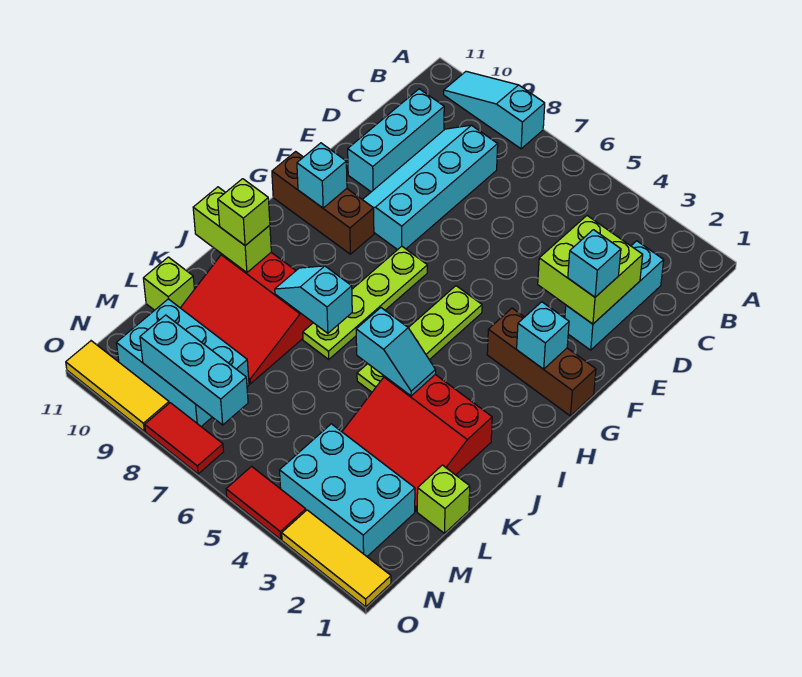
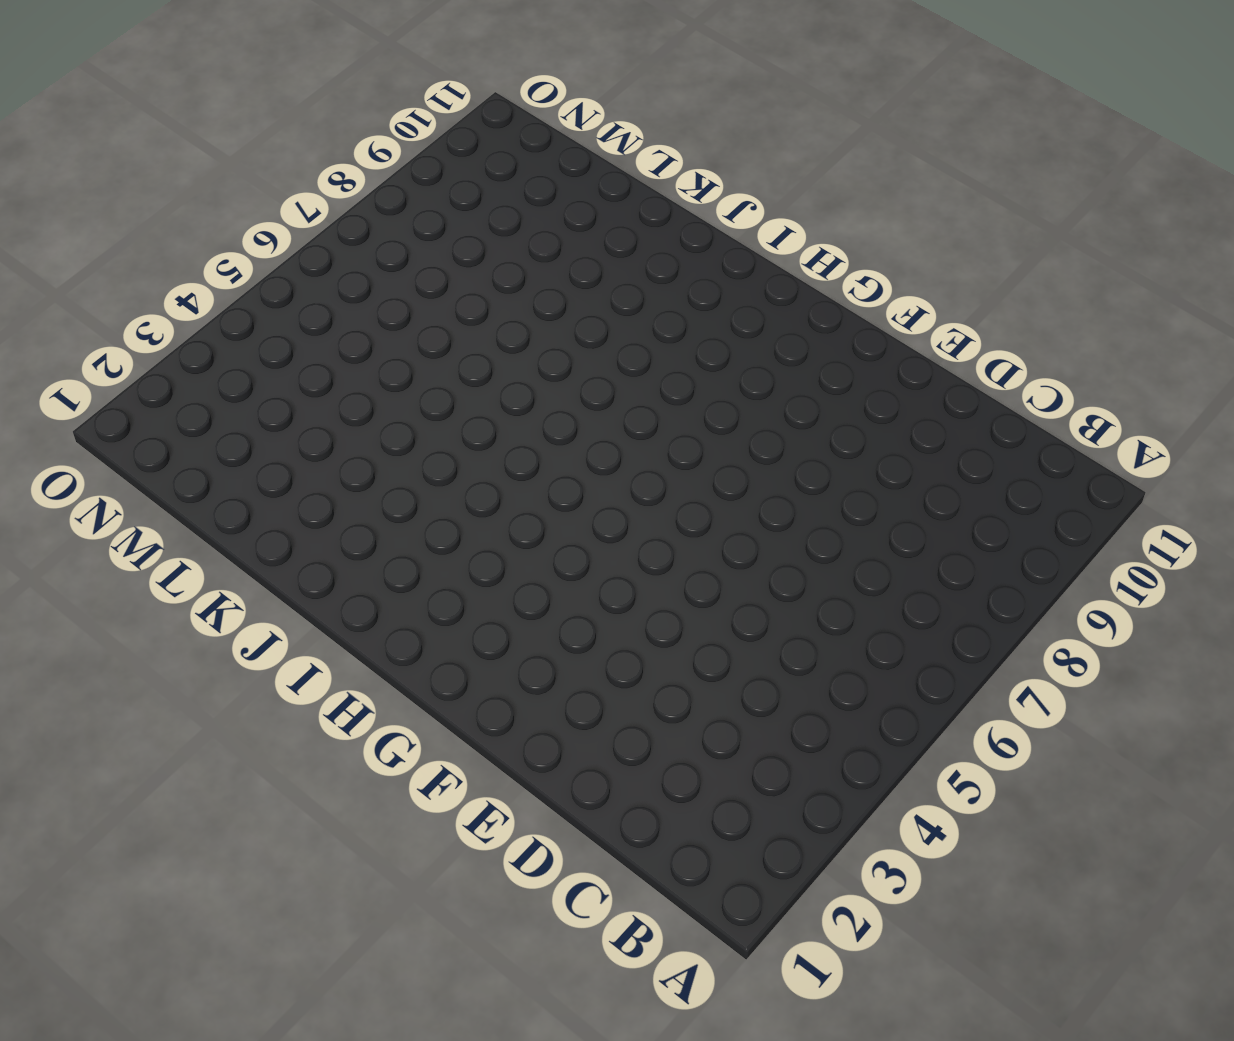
none -> cyan 1x3 slope [444,71,545,149]
none -> cyan 1x3 brick [565,241,664,350]
none -> cyan 2x4 slope [362,125,498,250]

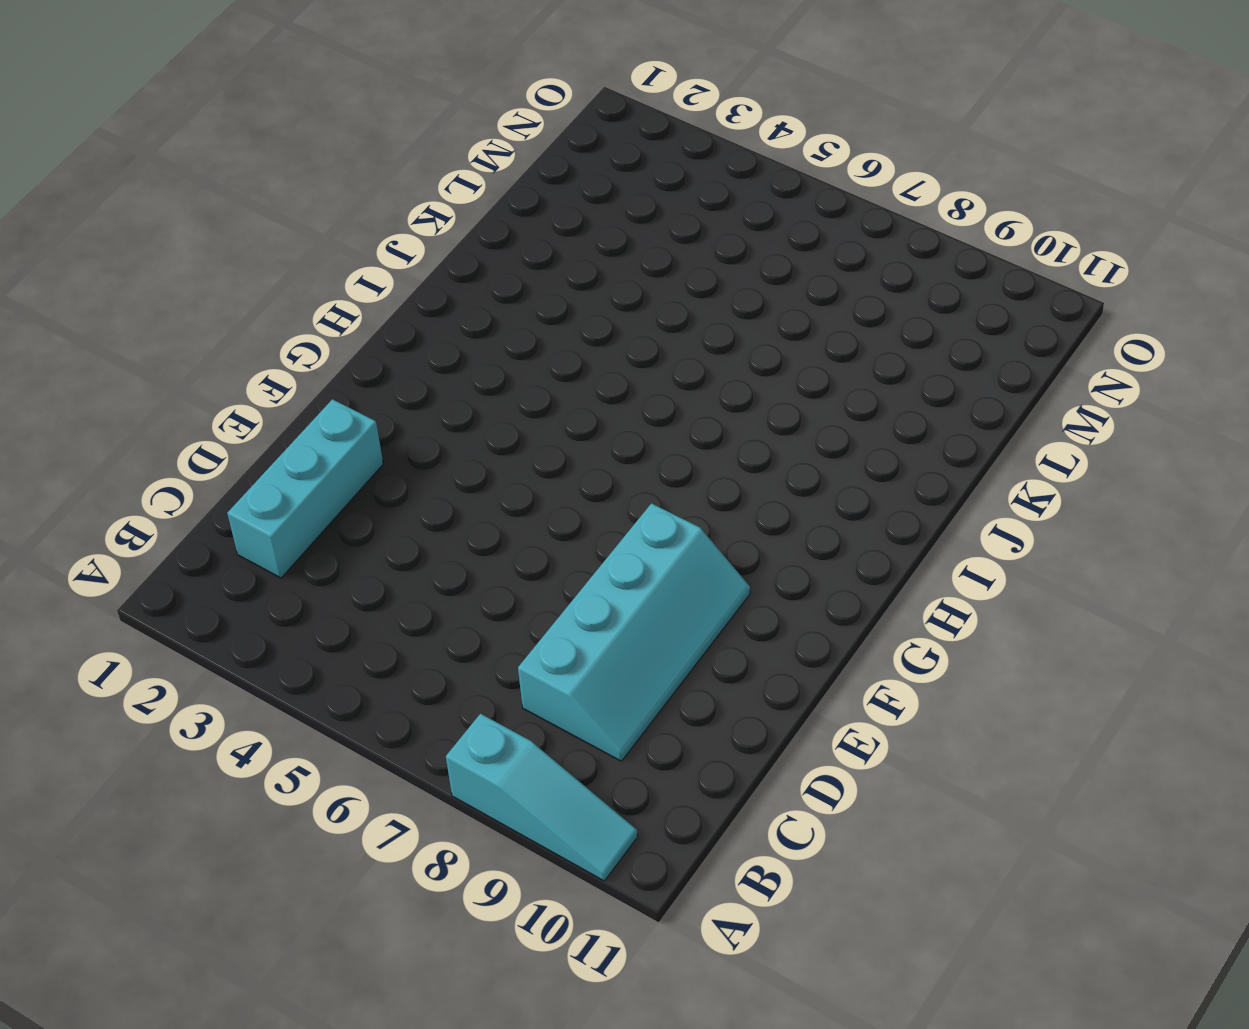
none -> cyan 1x3 brick [348,89,444,192]
none -> brown 1x3 brick [487,308,596,416]
none -> lime 1x4 plate [357,286,482,392]

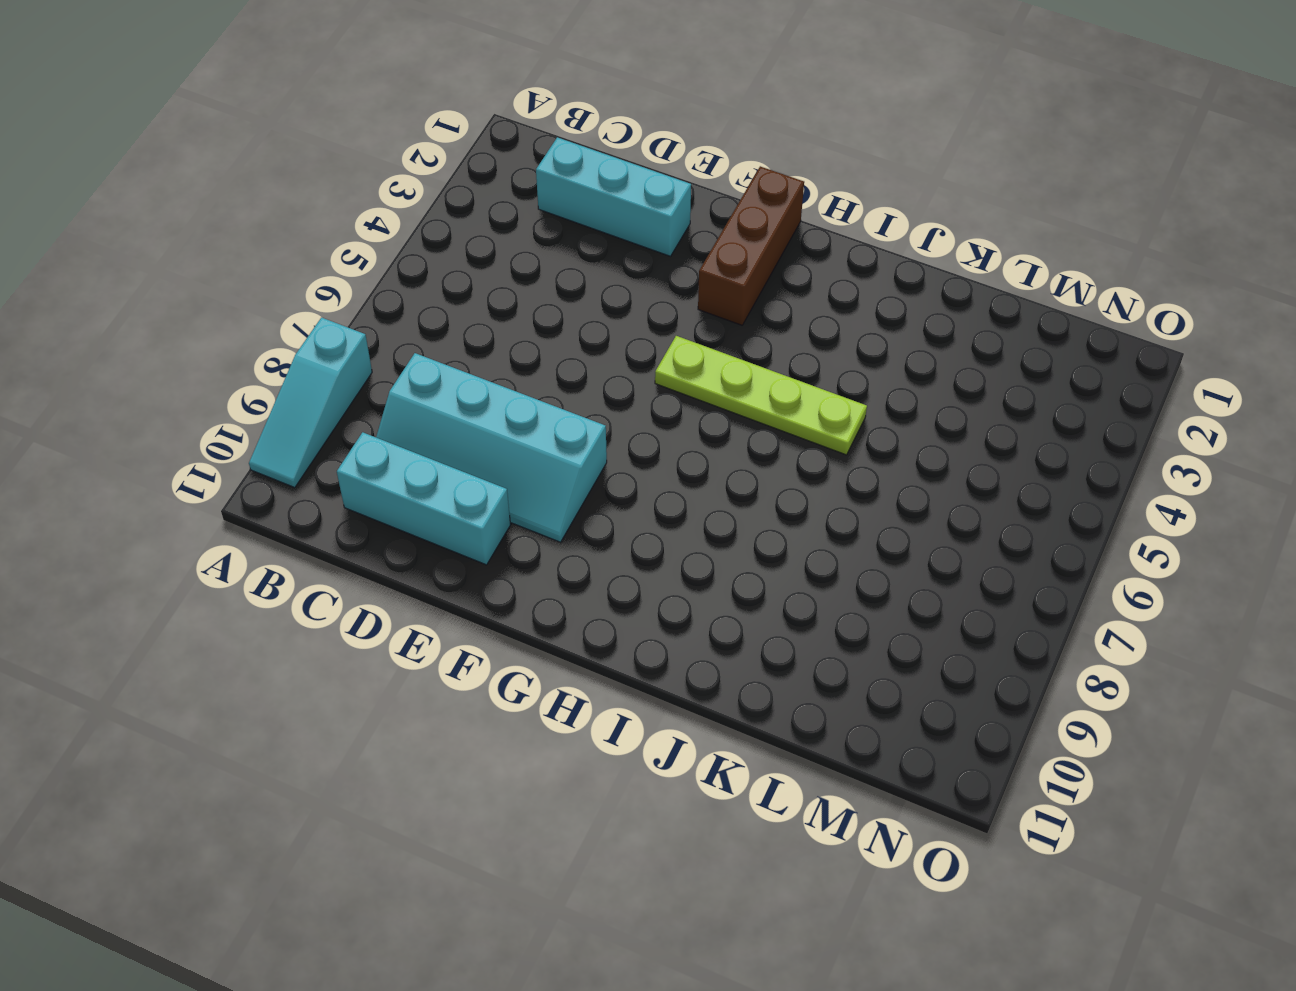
none -> lime 1x4 plate [303,246,427,359]
none -> brown 1x3 brick [272,152,374,254]
none -> red 3x3 slope [342,375,492,511]

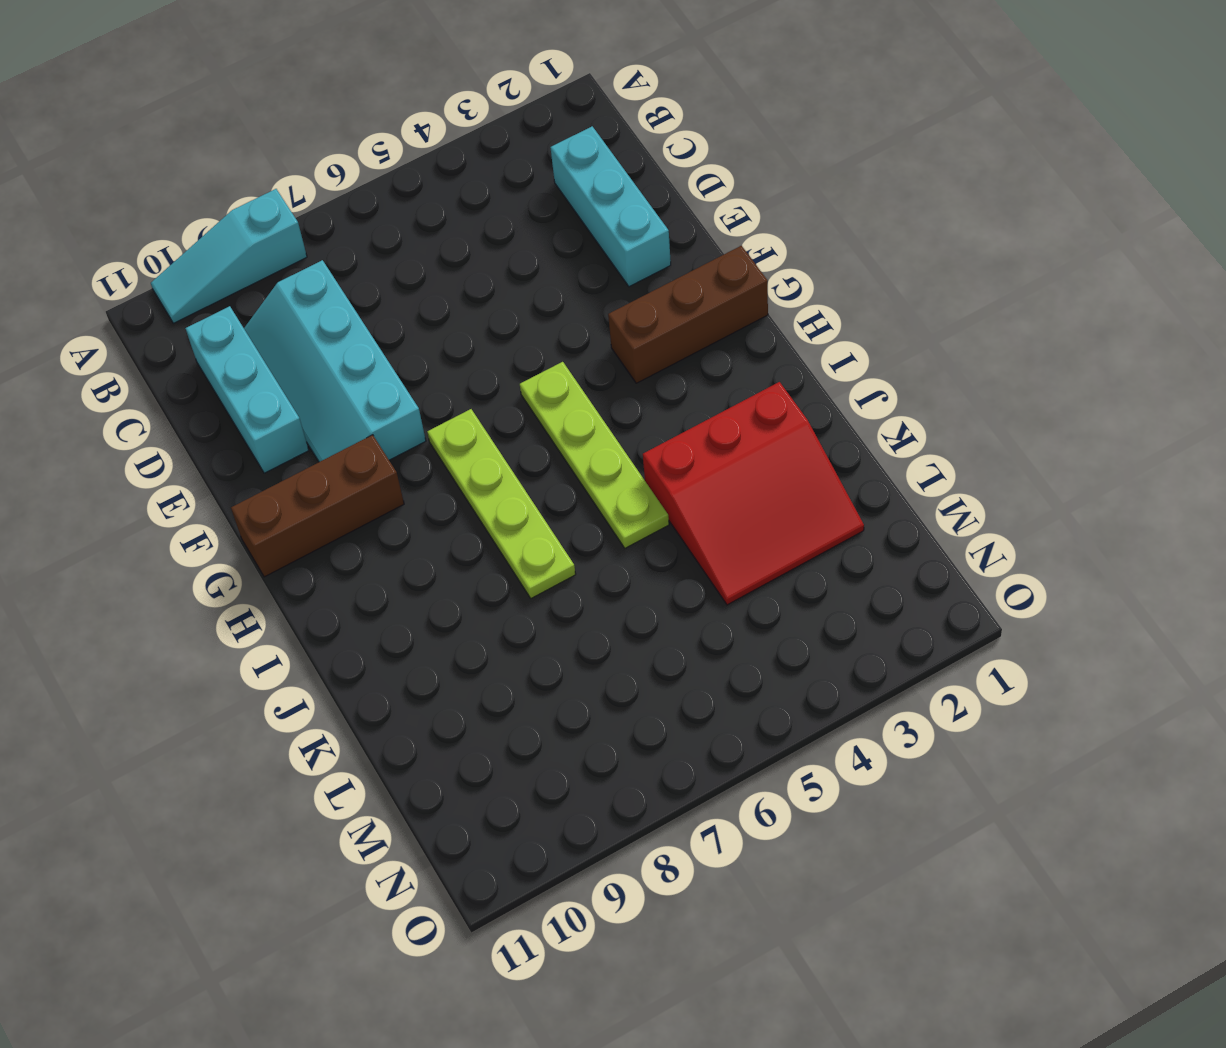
none -> red 3x3 slope [181,252,313,384]
none -> lime 1x1 brick [417,465,470,533]
none -> lime 1x1 brick [143,257,194,310]

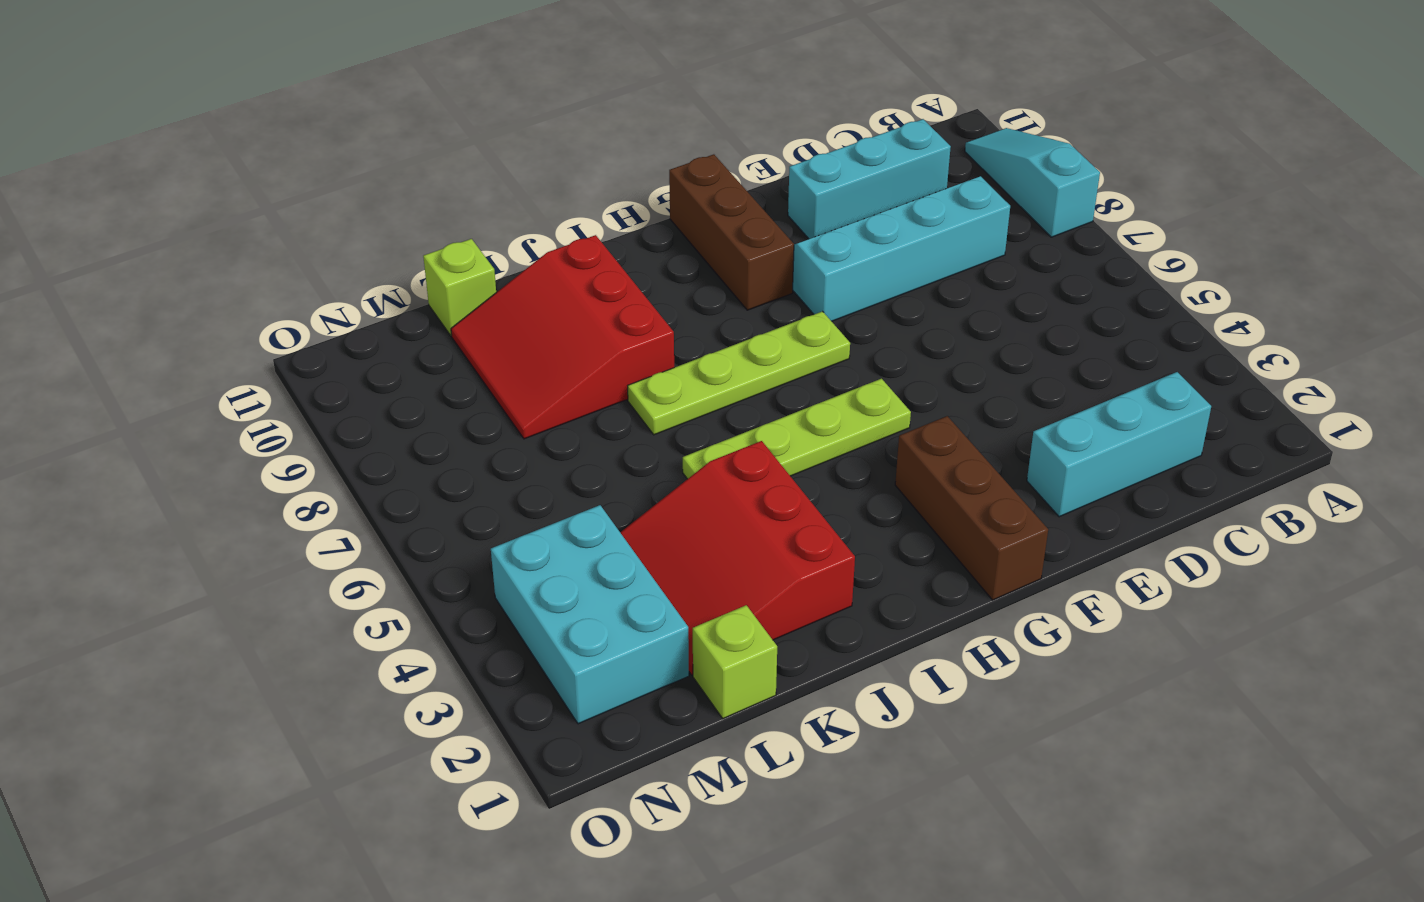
none -> cyan 2x3 brick [117,299,249,426]
none -> yellow 1x3 tile [282,510,391,607]
none -> red 1x2 tile [226,466,306,539]

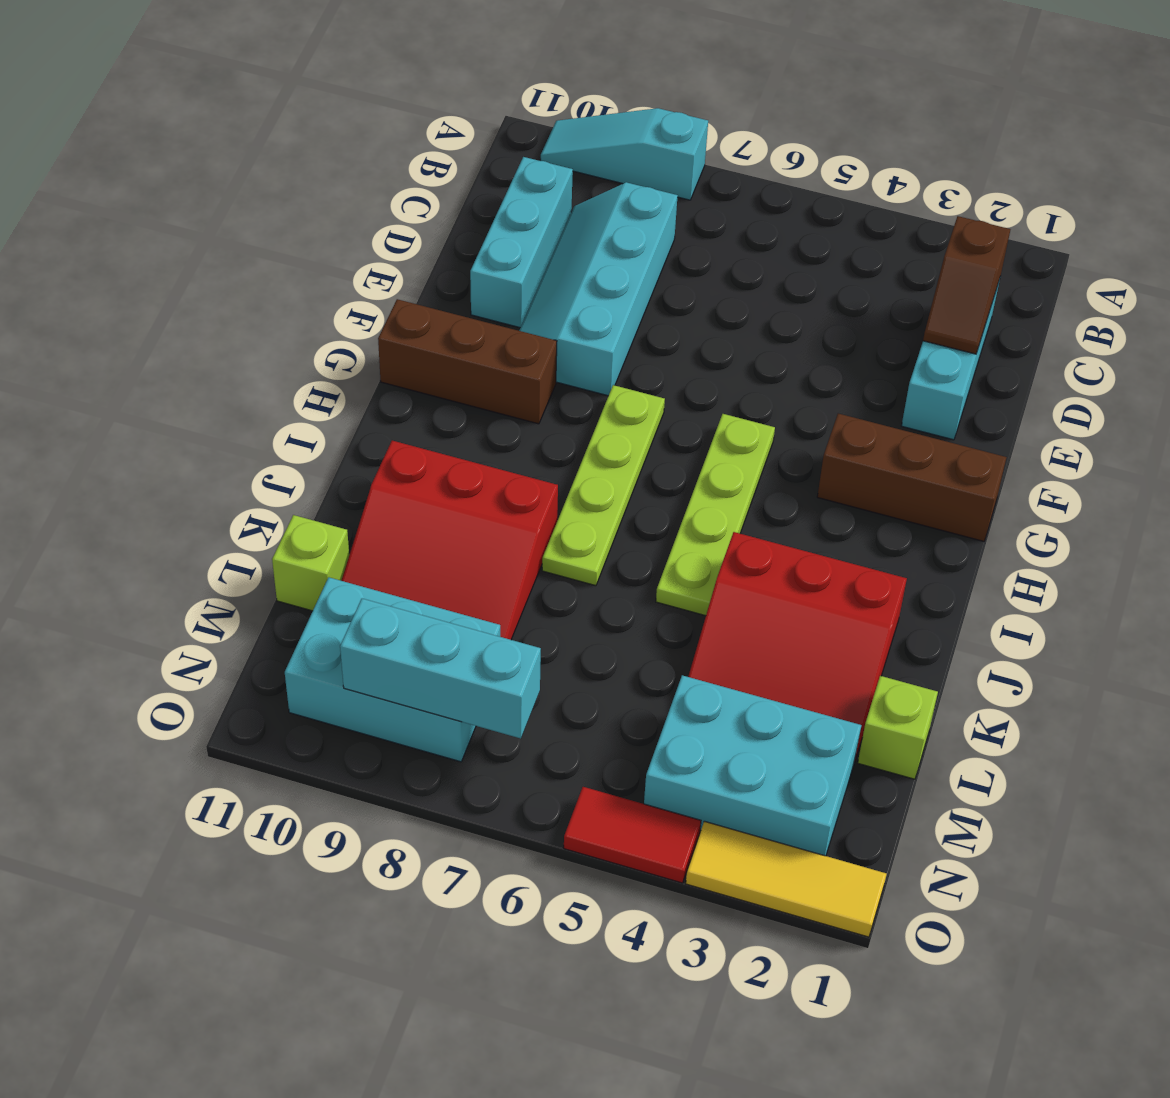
brown 1x2 slope [923,216,1011,354] -> lime 2x2 brick [538,216,643,324]
none -> red 1x2 tile [145,403,223,474]
none -> yellow 1x3 tile [66,341,169,431]
none -> cyan 1x1 brick [517,302,569,369]

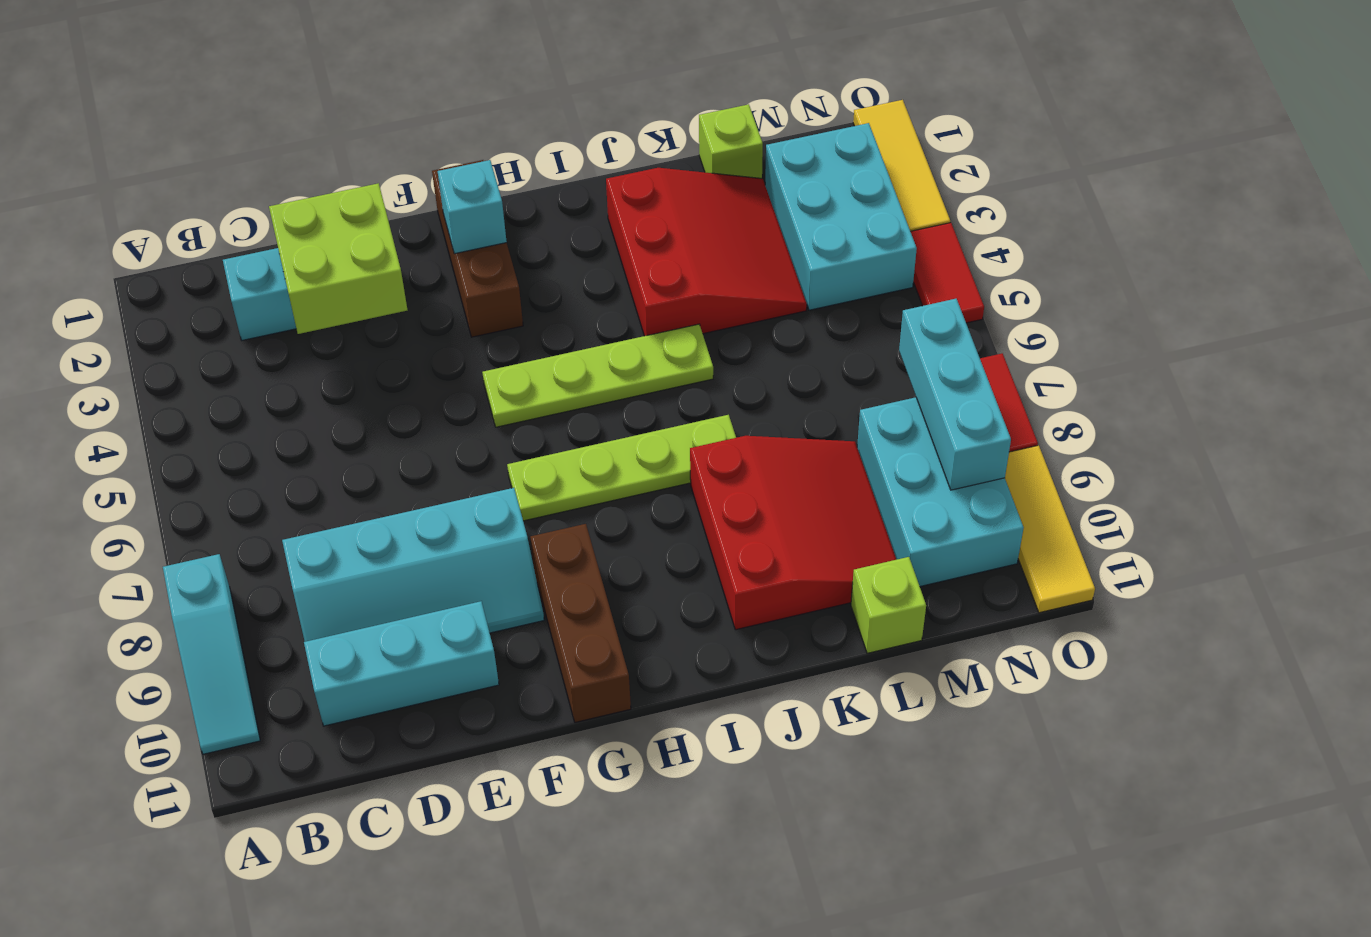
none -> cyan 1x1 brick [297,143,347,208]
none -> cyan 1x2 slope [356,308,436,396]
none -> cyan 1x2 slope [275,266,352,333]

